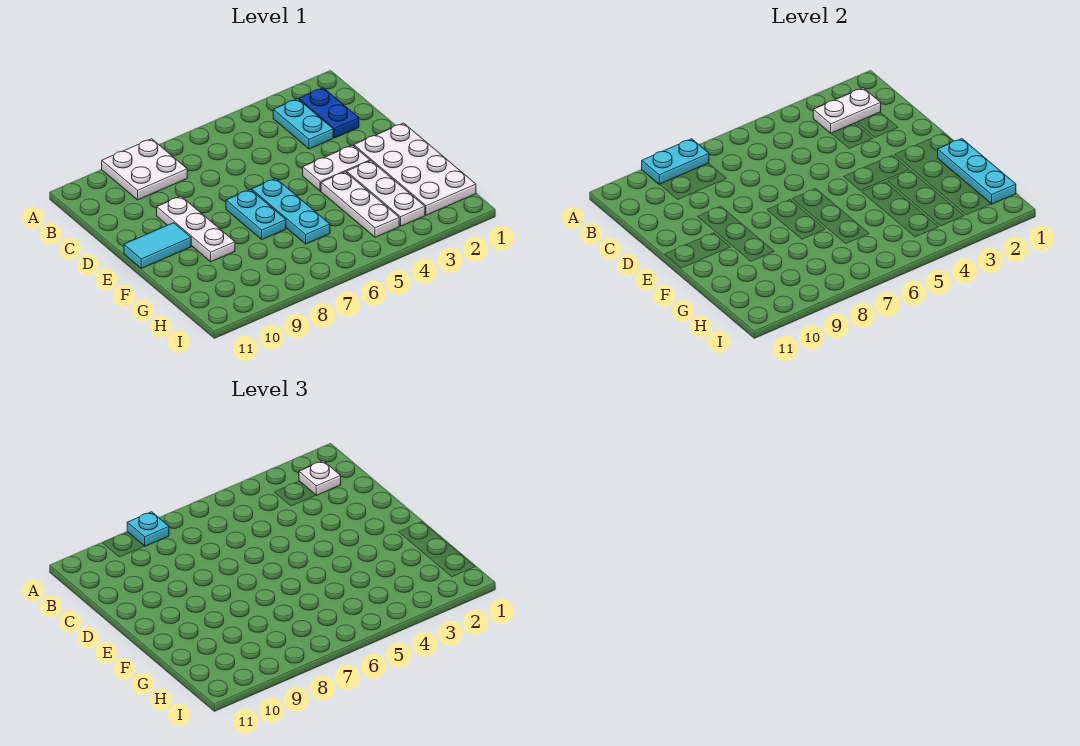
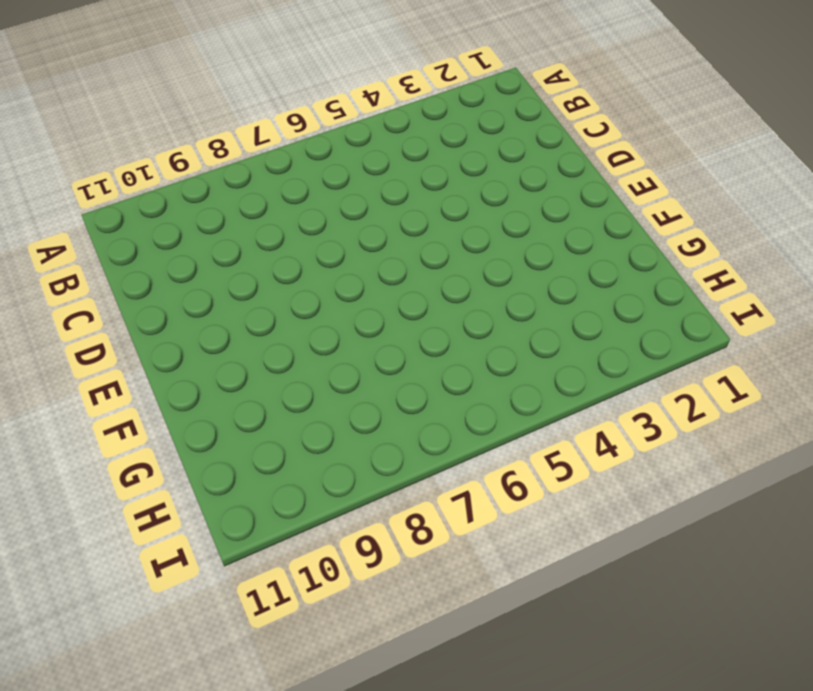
none -> white 2x2 plate [102,139,187,200]
none -> blue 1x2 plate [299,88,359,138]
none -> cyan 1x2 plate [273,99,333,149]

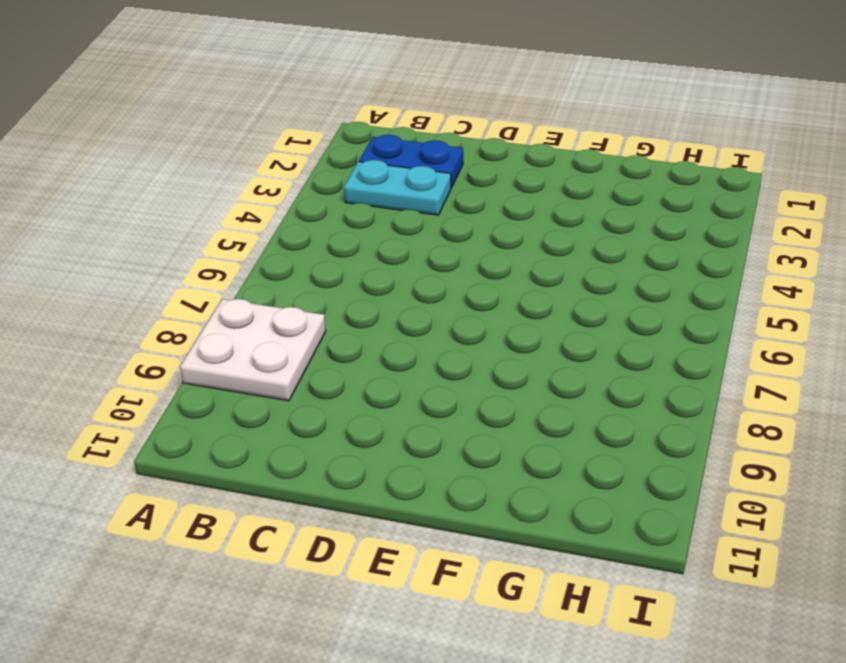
none -> white 1x3 plate [157,196,235,262]
none -> white 2x4 plate [354,123,476,215]
none -> white 1x2 plate [303,145,370,191]

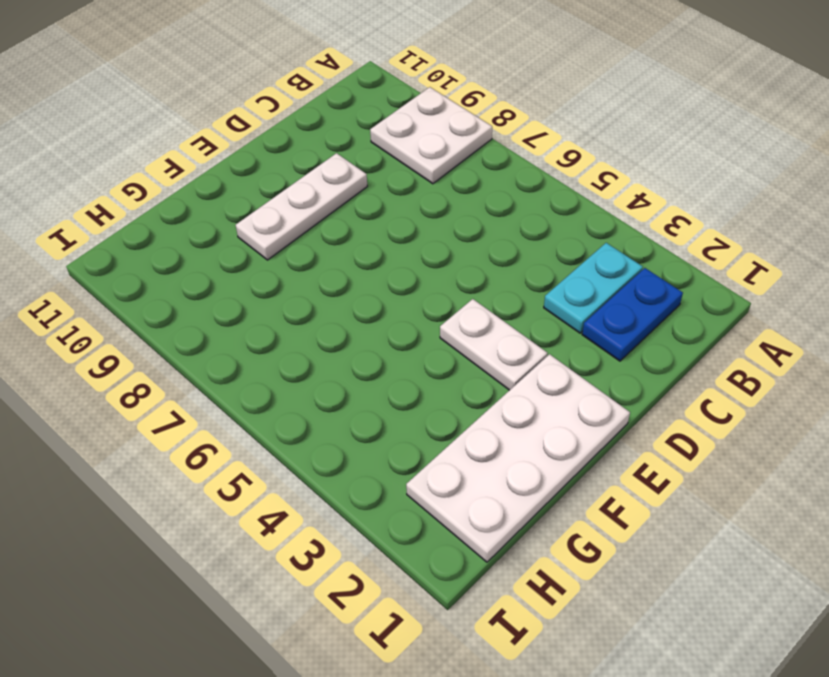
none -> cyan 1x3 plate [252,179,330,244]
none -> cyan 1x2 plate [226,190,286,240]
none -> cyan 1x2 tile [124,223,191,268]

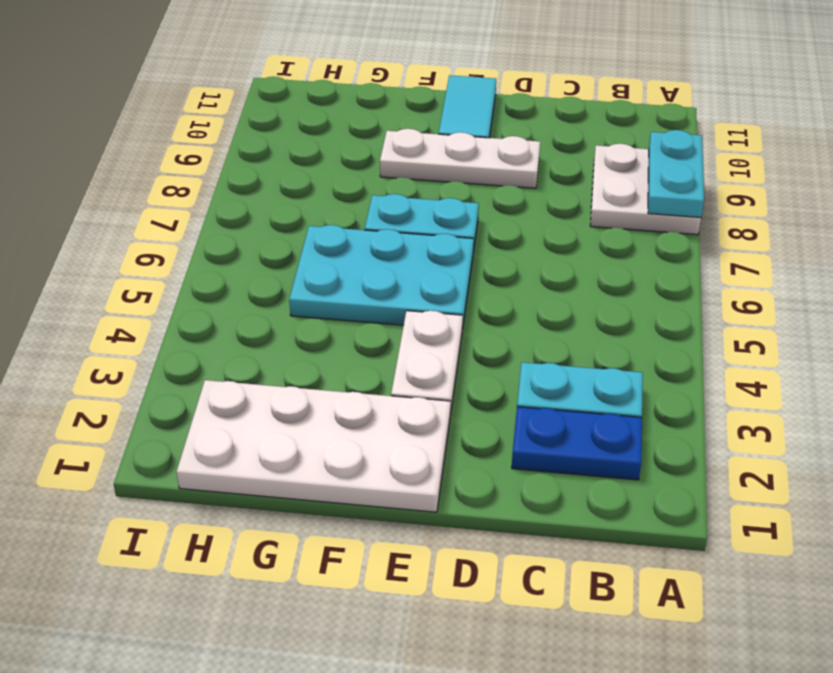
cyan 2x3 plate [289,225,474,330] -> cyan 1x3 plate [252,179,330,244]
none -> white 1x3 plate [347,161,425,226]
none -> white 1x3 plate [321,172,399,237]
none -> white 1x2 plate [813,88,881,133]

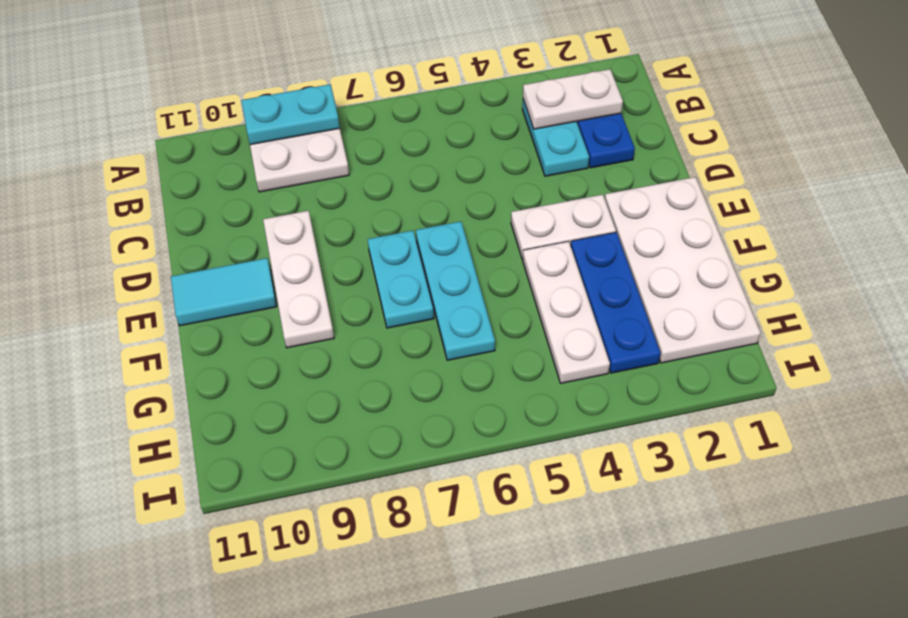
blue 1x3 plate [571,232,661,373] -> white 1x3 plate [347,161,425,226]
none -> cyan 1x3 plate [938,139,1016,204]
none -> cyan 1x1 plate [127,512,169,546]
none -> white 1x1 plate [299,461,341,495]

